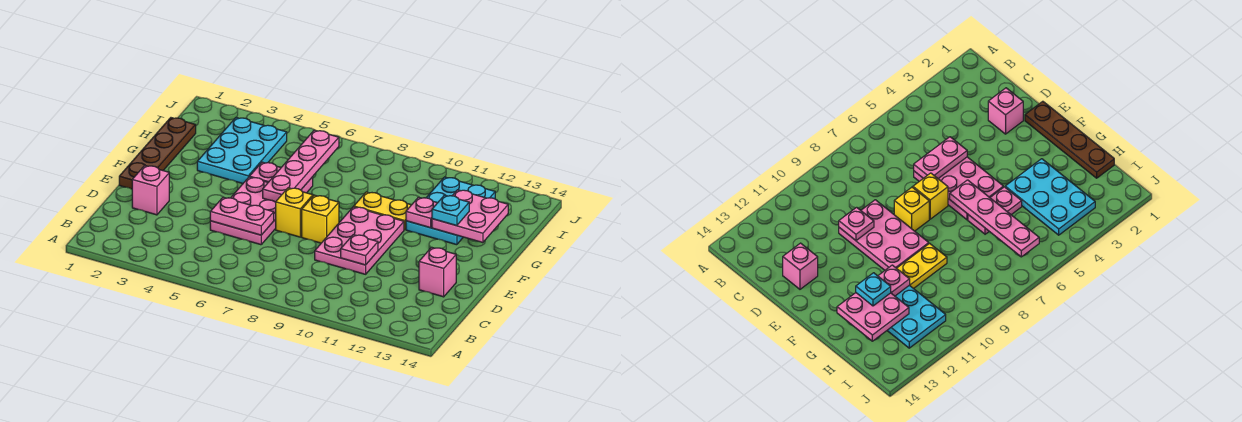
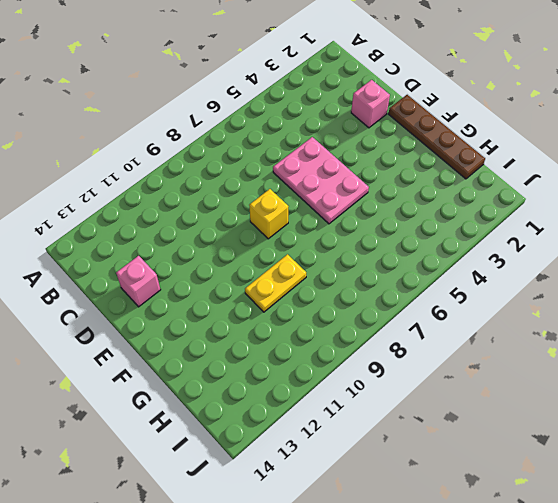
none -> pink 2x3 plate [315,207,404,274]
none -> yellow 1x1 brick [276,188,313,237]
none -> cyan 2x3 plate [197,117,287,184]

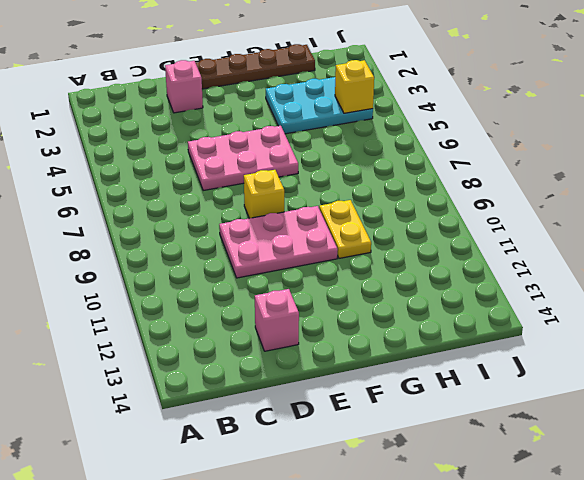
yellow 1x1 brick [335,60,374,113] -> yellow 1x1 brick moved to [276,188,313,237]
none -> pink 1x2 plate [250,162,313,193]
none -> cyan 2x3 plate [406,177,495,245]
none -> pink 1x2 plate [210,197,274,235]

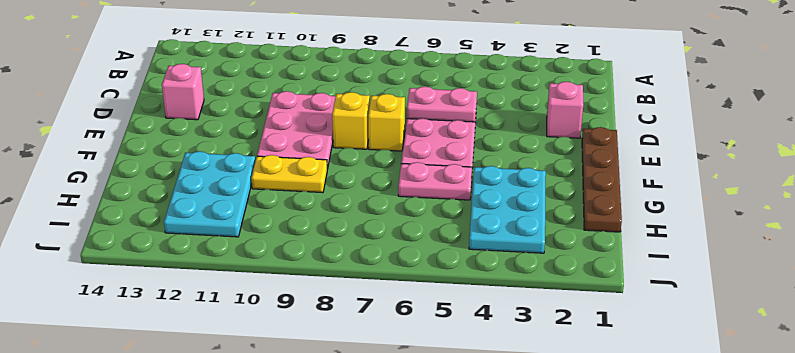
none -> pink 1x1 plate [341,235,378,265]
none -> pink 1x4 plate [263,130,339,202]
none -> pink 1x1 plate [406,197,437,228]

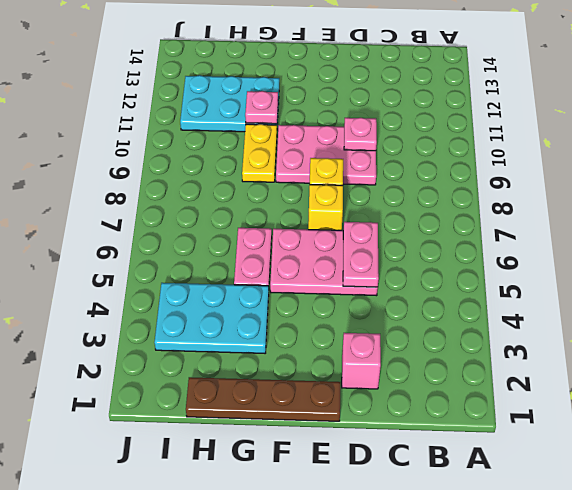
none -> pink 1x1 brick [419,247,456,297]
none -> pink 1x4 plate [263,130,339,202]
none -> pink 2x2 plate [432,190,508,243]

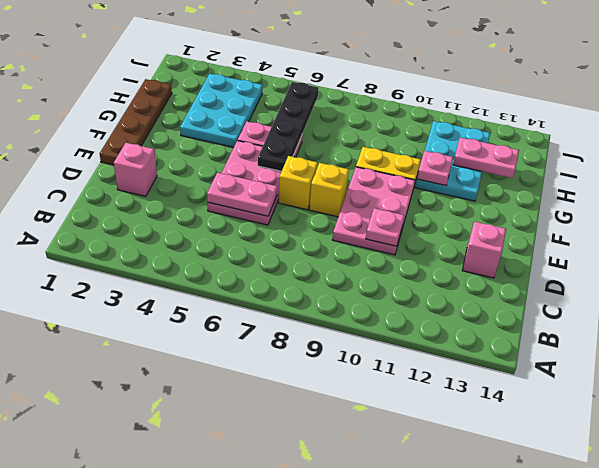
black 1x4 plate [258,82,319,171] -> pink 1x4 plate [263,130,339,202]
pink 1x2 plate [453,137,519,178] -> pink 2x2 plate [432,190,508,243]
none -> cyan 1x1 plate [432,195,469,226]

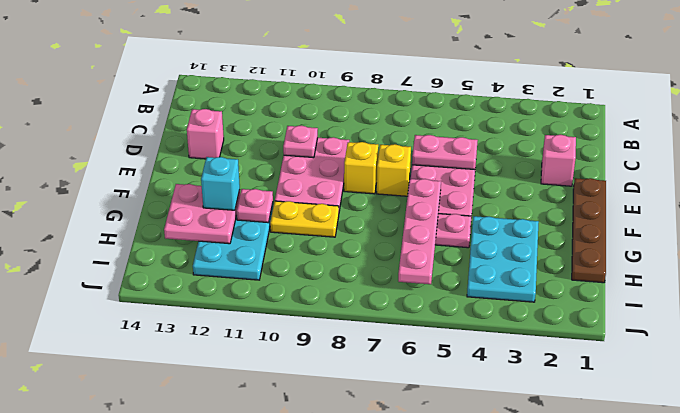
cyan 1x1 brick [201,157,240,210] -> cyan 1x1 plate [432,195,469,226]

